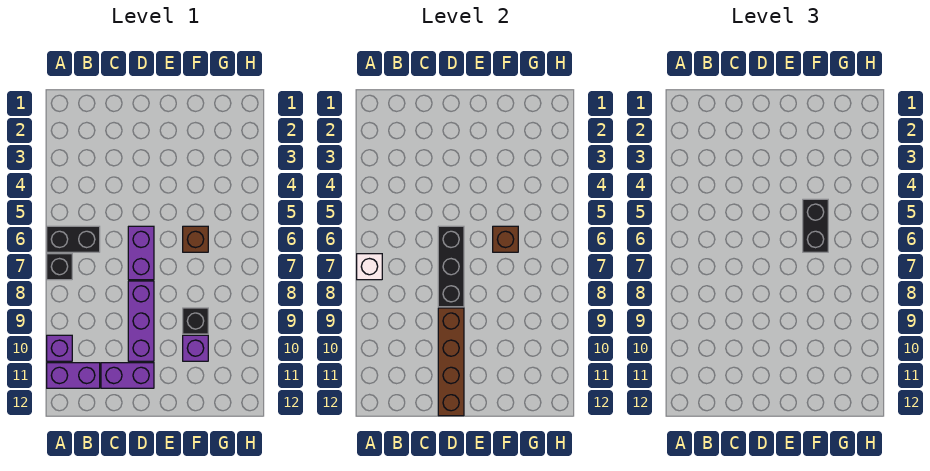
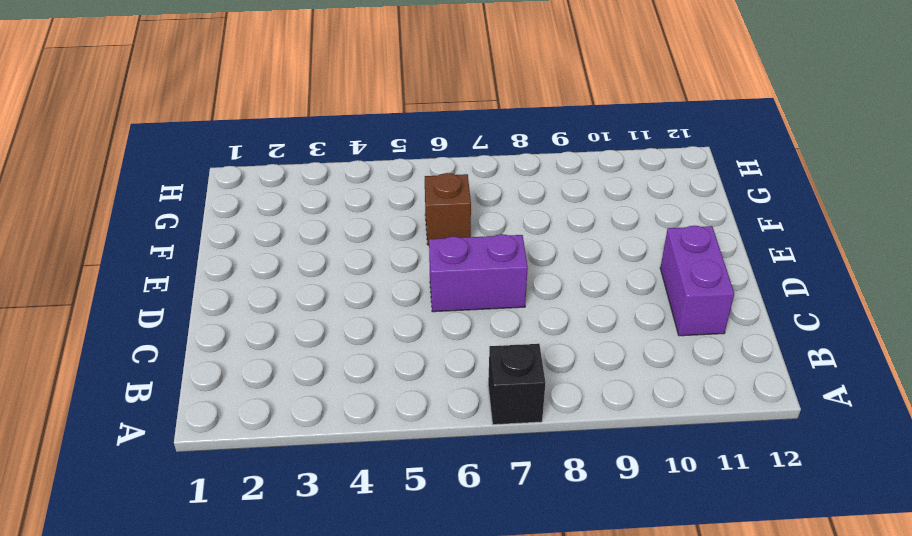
none -> black 1x2 brick [47,226,100,252]
none -> purple 1x1 brick [47,335,72,361]
none -> purple 1x2 brick [47,363,100,388]

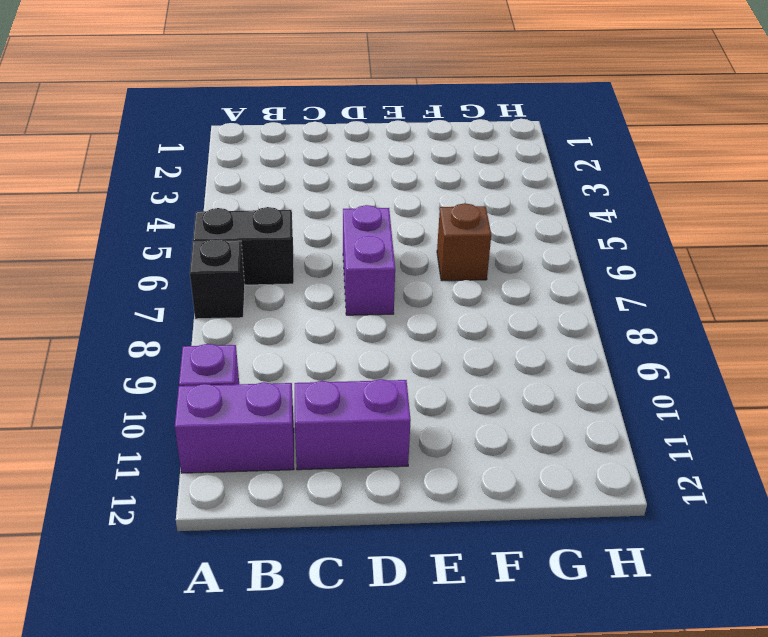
none -> purple 1x3 brick [128,281,154,361]
none -> black 1x1 brick [183,308,208,334]
none -> purple 1x1 brick [183,335,208,361]

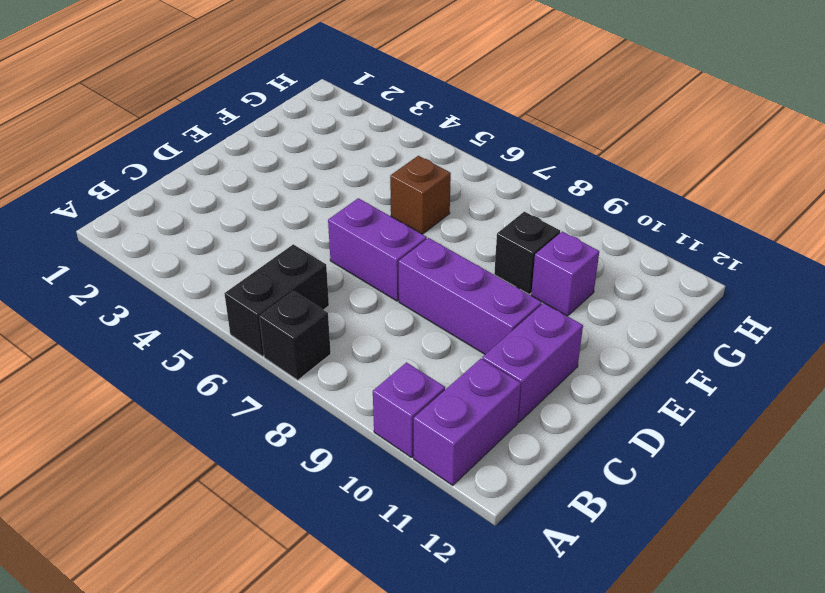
none -> white 1x1 brick [357,254,382,280]
none -> black 1x3 brick [438,226,464,307]
none -> brown 1x4 brick [438,308,464,416]

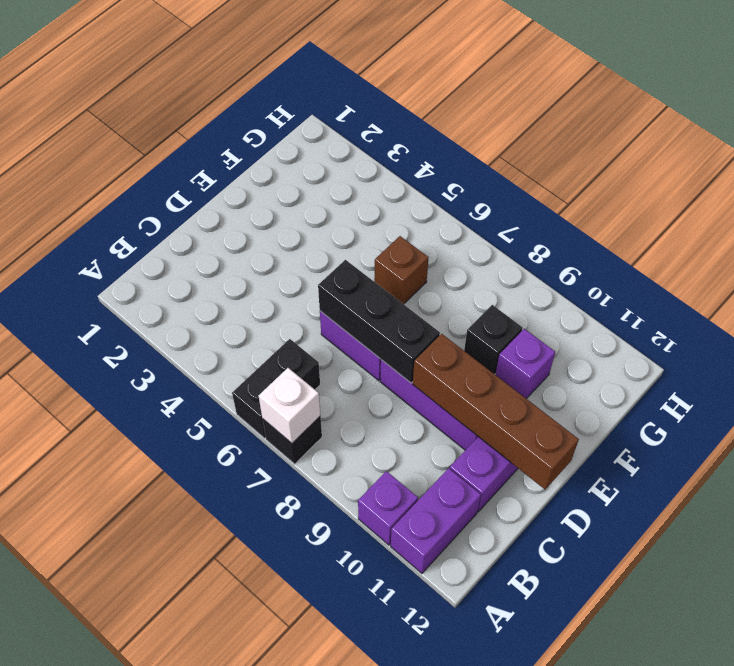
none -> brown 1x1 brick [493,226,518,252]
none -> black 1x2 brick [803,199,828,252]

